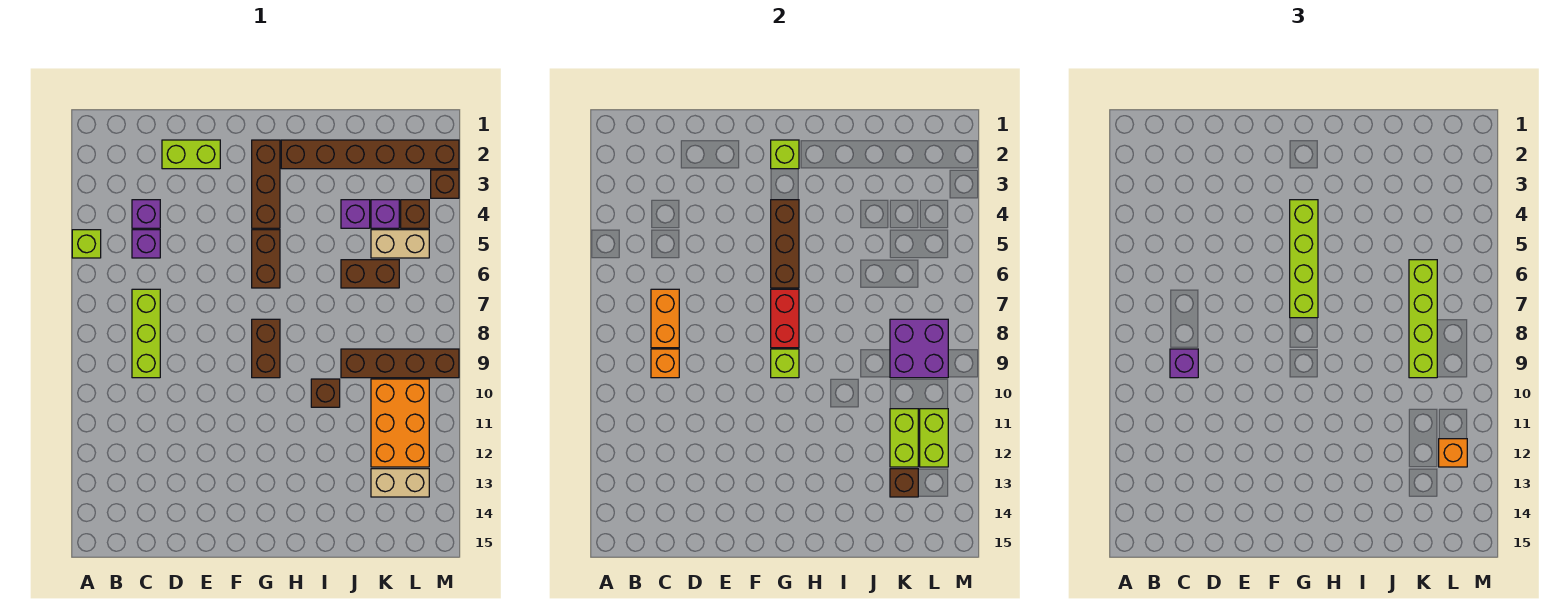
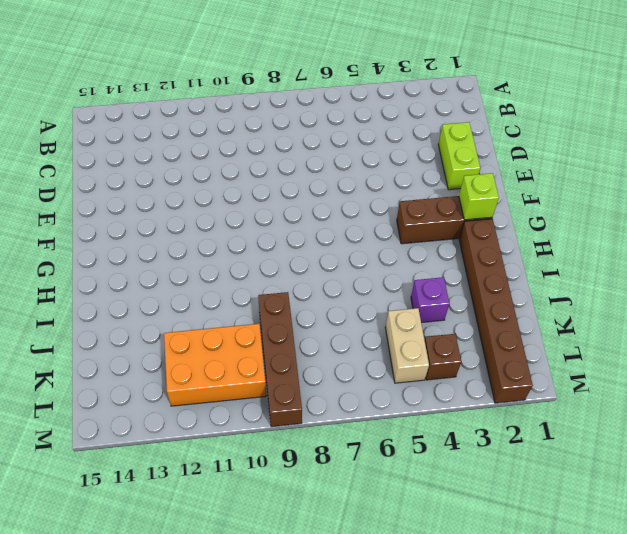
none -> lime 1x1 brick [72,230,101,258]
none -> purple 1x1 brick [132,200,160,228]
none -> purple 1x1 brick [132,230,160,258]
none -> lime 1x3 brick [132,289,160,378]

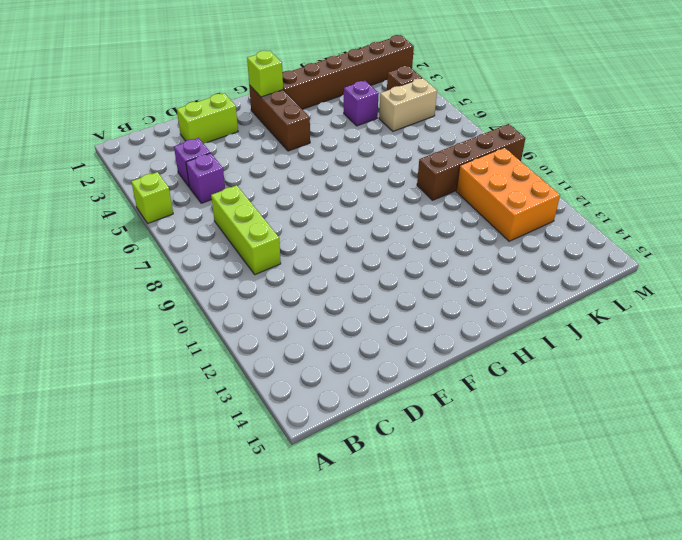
none -> brown 1x2 brick [252,230,280,288]
none -> brown 1x2 brick [252,319,280,378]
none -> brown 1x1 brick [311,379,340,407]
none -> brown 1x2 brick [341,260,399,288]

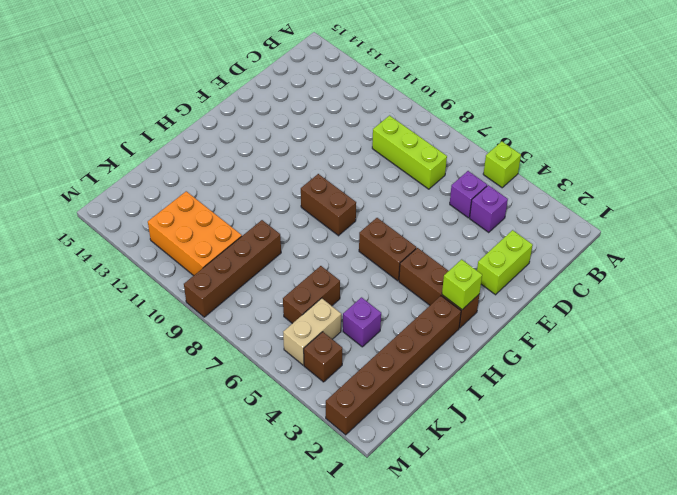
none -> brown 1x1 brick [311,379,340,407]
none -> purple 1x1 brick [371,200,399,228]
none -> tan 1x2 brick [371,469,429,497]
none -> brown 1x1 brick [431,170,459,198]

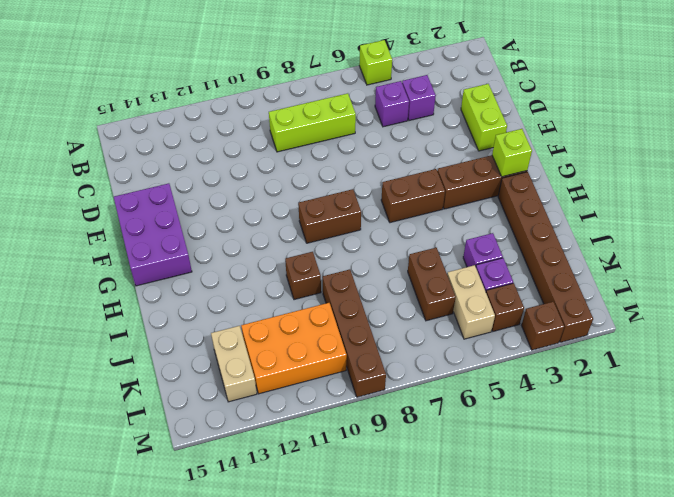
purple 2x3 brick [114,183,192,286] -> none
none -> orange 1x2 brick [651,289,679,348]
none -> orange 1x1 brick [651,349,679,378]
none -> brown 1x3 brick [771,200,799,288]
none -> red 1x2 brick [771,289,799,348]

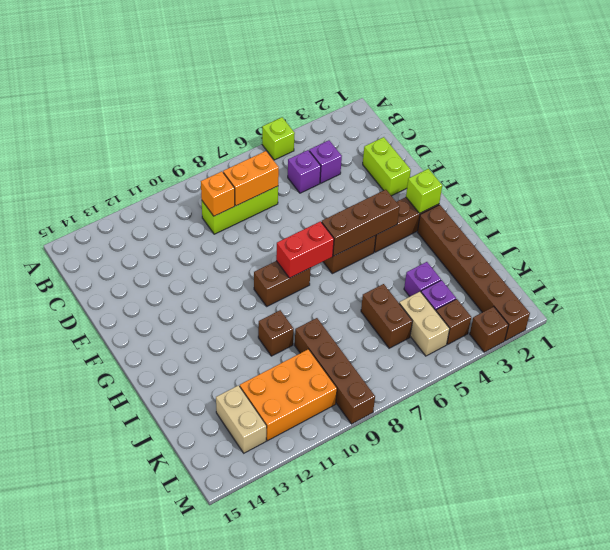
none -> lime 1x1 brick [771,349,799,378]
none -> purple 2x2 brick [890,319,948,378]
none -> lime 1x2 brick [890,409,918,467]
none -> brown 1x1 brick [890,469,918,497]

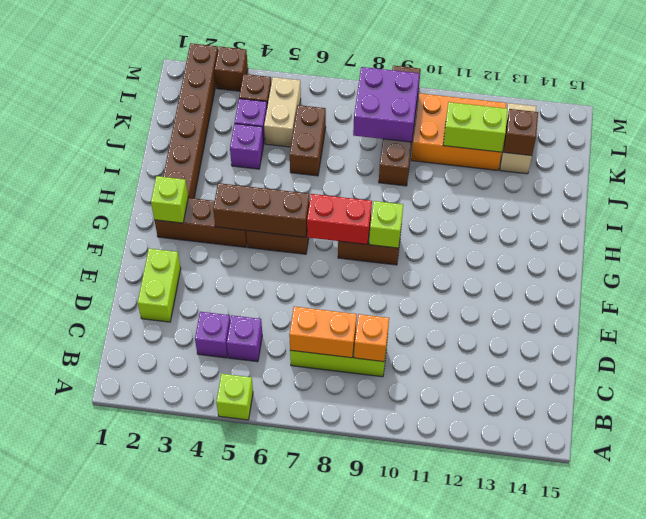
none -> brown 1x1 brick [311,379,340,407]
none -> lime 1x2 brick [920,409,948,467]
none -> purple 1x1 brick [1170,349,1198,378]
none -> lime 1x4 brick [1290,200,1318,318]

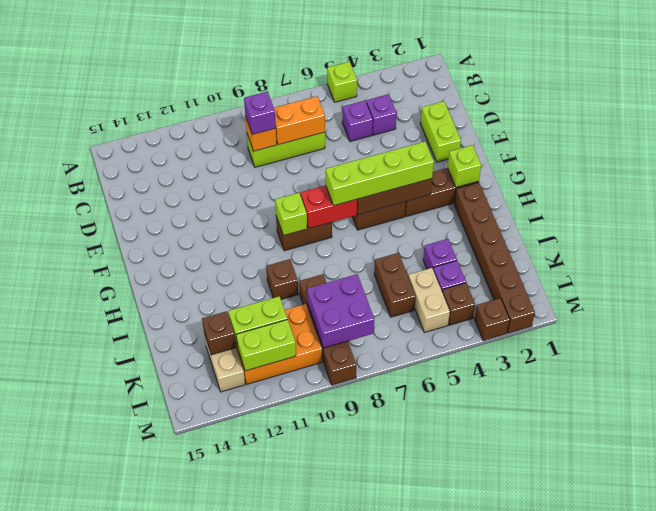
none -> lime 1x4 brick [1409,260,1437,378]
none -> orange 1x1 brick [1439,439,1467,467]

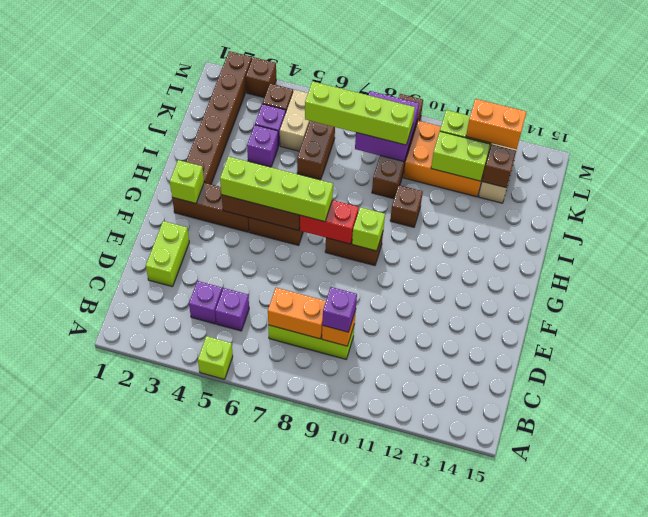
orange 1x2 brick [466,99,526,149] -> orange 1x1 brick [1439,439,1467,467]

